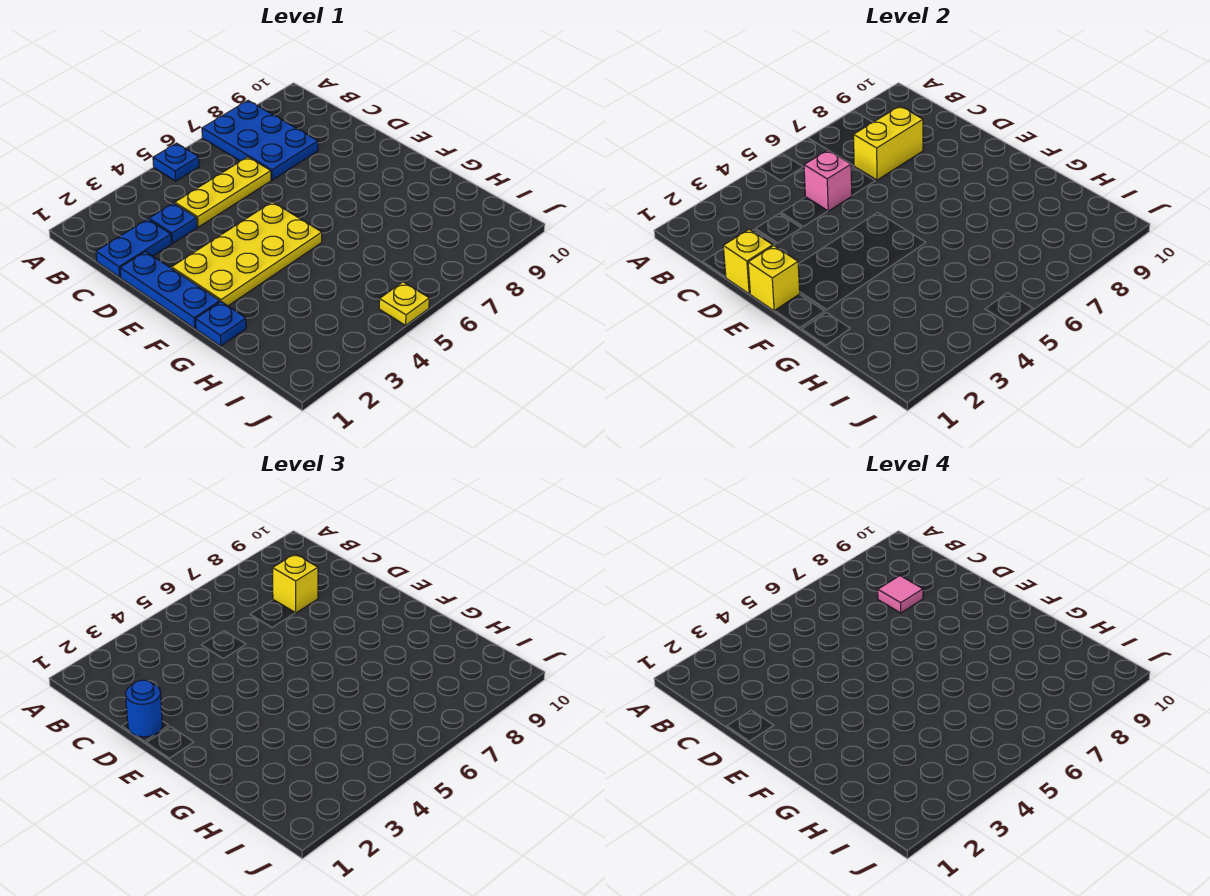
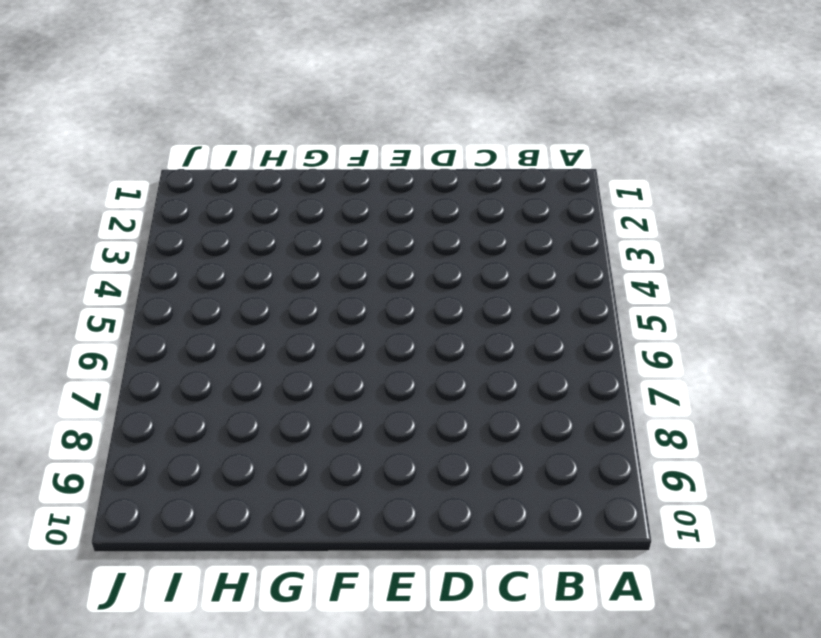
none -> blue 1x1 plate [153,143,199,181]
none -> blue 2x3 plate [202,101,318,180]
none -> blue 1x2 plate [96,219,171,277]

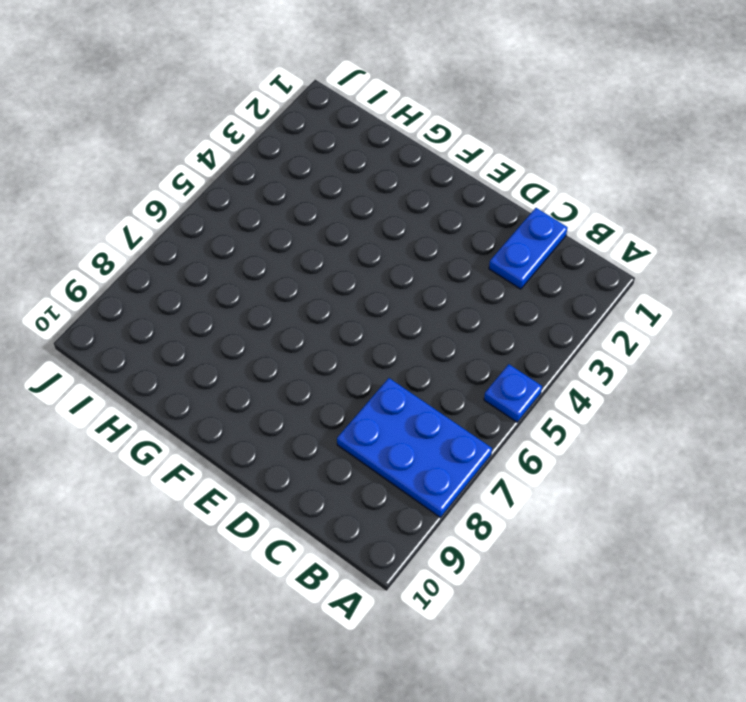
none -> blue 1x1 plate [149,203,197,243]
none -> yellow 1x3 plate [175,157,271,227]
none -> blue 1x3 plate [120,251,220,328]

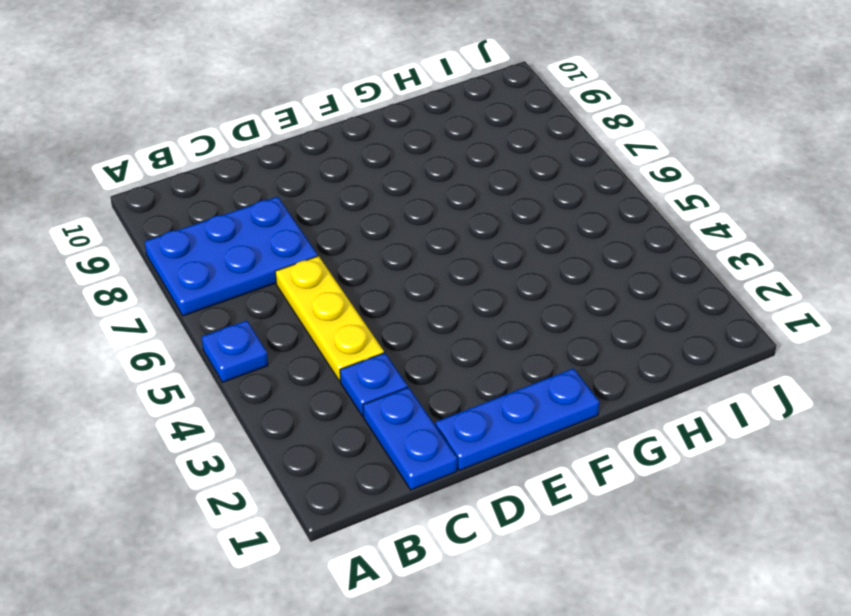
none -> yellow 2x4 plate [172,202,322,306]
none -> blue 1x1 plate [196,302,246,346]
none -> yellow 1x1 plate [379,282,429,325]

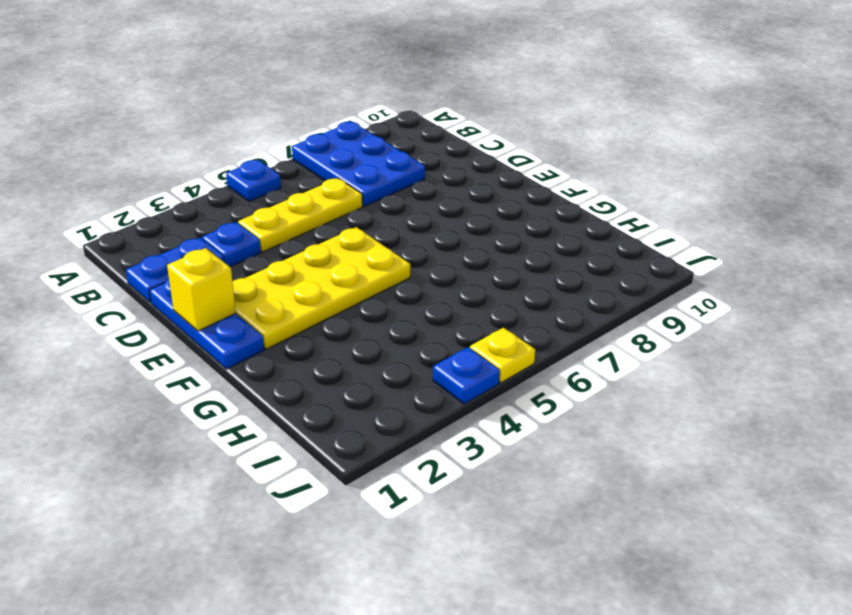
blue 1x1 plate [433,347,500,404] -> blue 1x1 plate moved to [196,302,246,346]
none -> pink 1x1 brick [804,150,852,211]
none -> yellow 1x2 brick [854,106,923,180]
none -> yellow 1x1 brick [723,229,773,294]

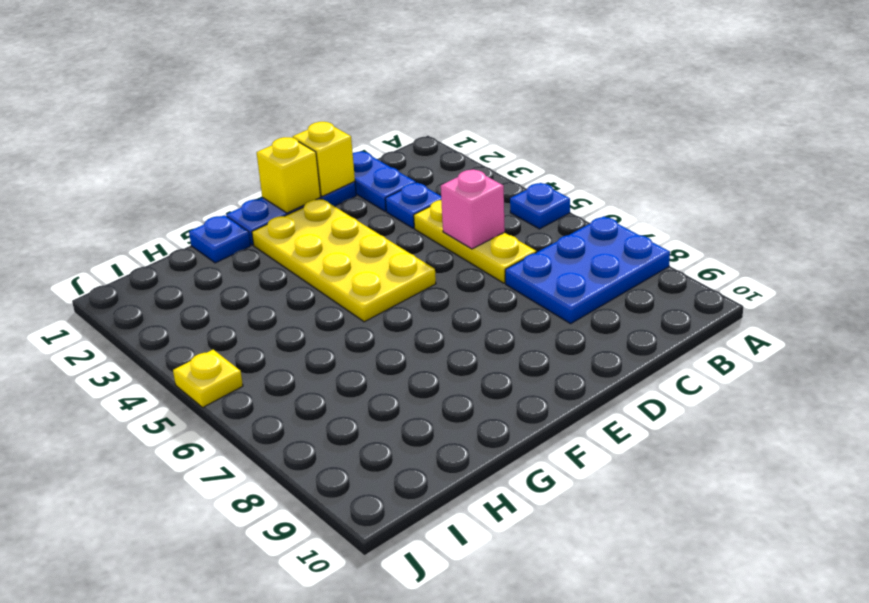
none -> yellow 1x2 brick [854,106,923,180]
none -> yellow 1x1 brick [273,554,318,613]
none -> blue 1x1 round brick [126,680,162,737]

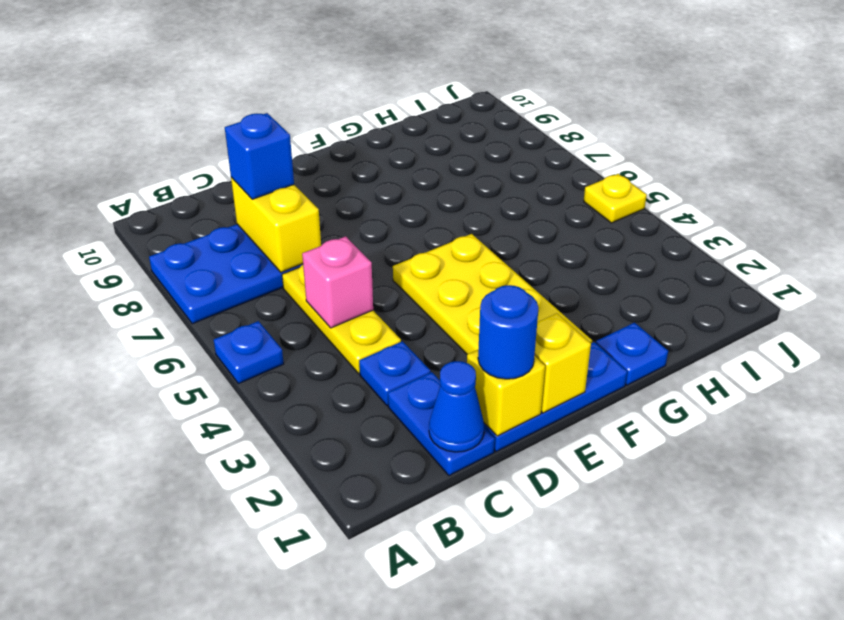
blue 1x1 cone [429,361,484,452] -> none
blue 1x1 brick [225,113,294,199] -> yellow 1x1 brick [273,554,318,613]
none -> pink 1x1 tile [878,576,923,613]

